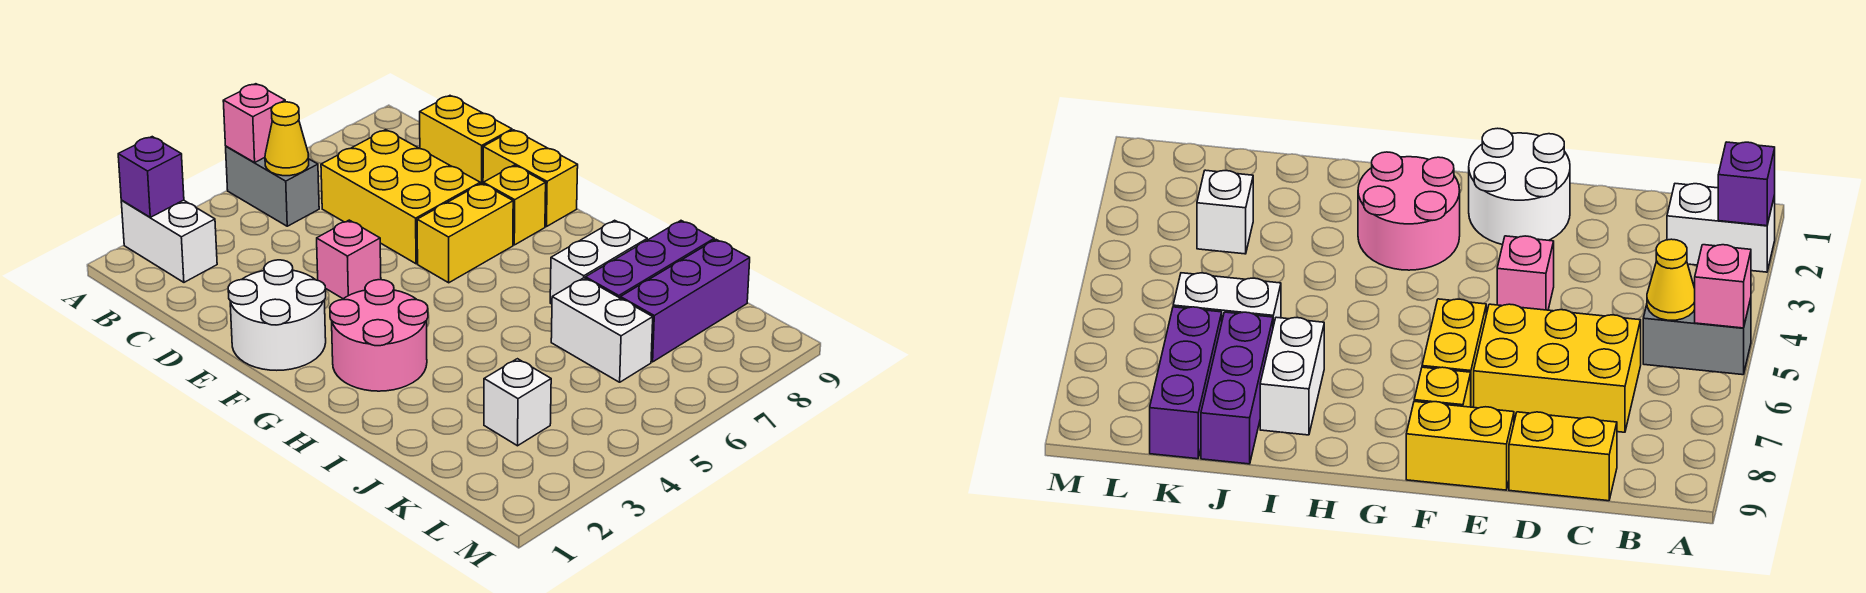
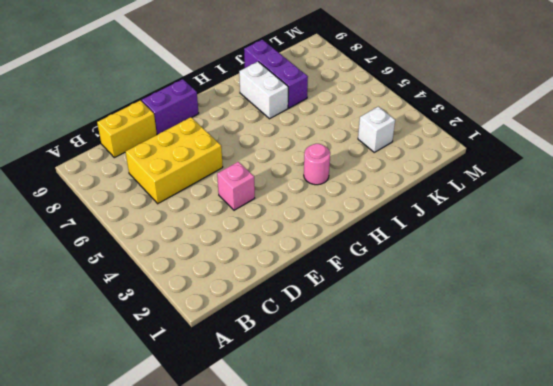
purple 1x2 brick [142,79,199,135] -> yellow 1x2 brick [483,130,578,227]
pink 1x1 round brick [304,144,330,185] -> pink 2x2 round brick [330,280,428,391]
none -> white 1x2 brick [121,200,217,282]
none -> grey 1x2 brick [226,146,319,226]
none -> white 2x2 round brick [228,260,326,370]

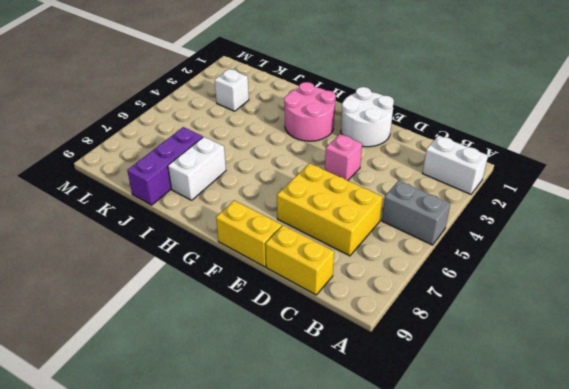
none -> yellow 1x2 brick [417,183,513,283]
none -> yellow 1x1 brick [483,165,546,245]
none -> white 1x2 brick [551,278,653,382]

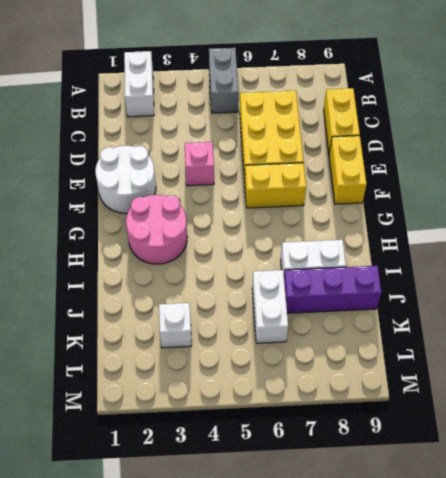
none -> yellow 1x1 brick [483,165,546,245]
none -> purple 1x3 brick [621,240,750,362]
none -> purple 1x1 brick [118,137,184,217]

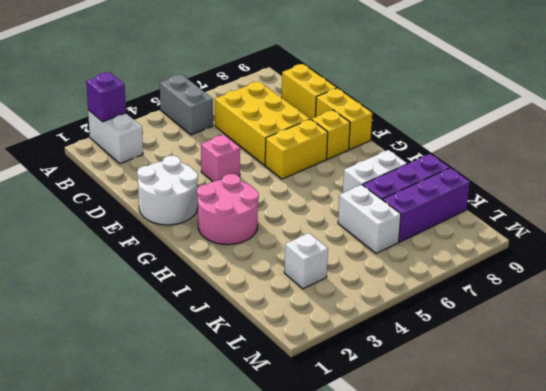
none -> pink 1x1 brick [223,84,285,162]
none -> yellow 1x1 cone [265,102,309,176]

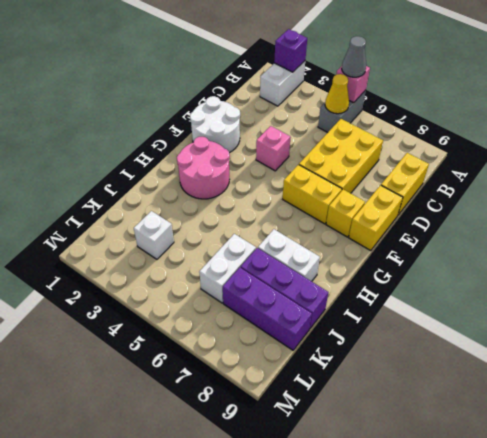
grey 1x1 cone [342,36,366,77] -> none

